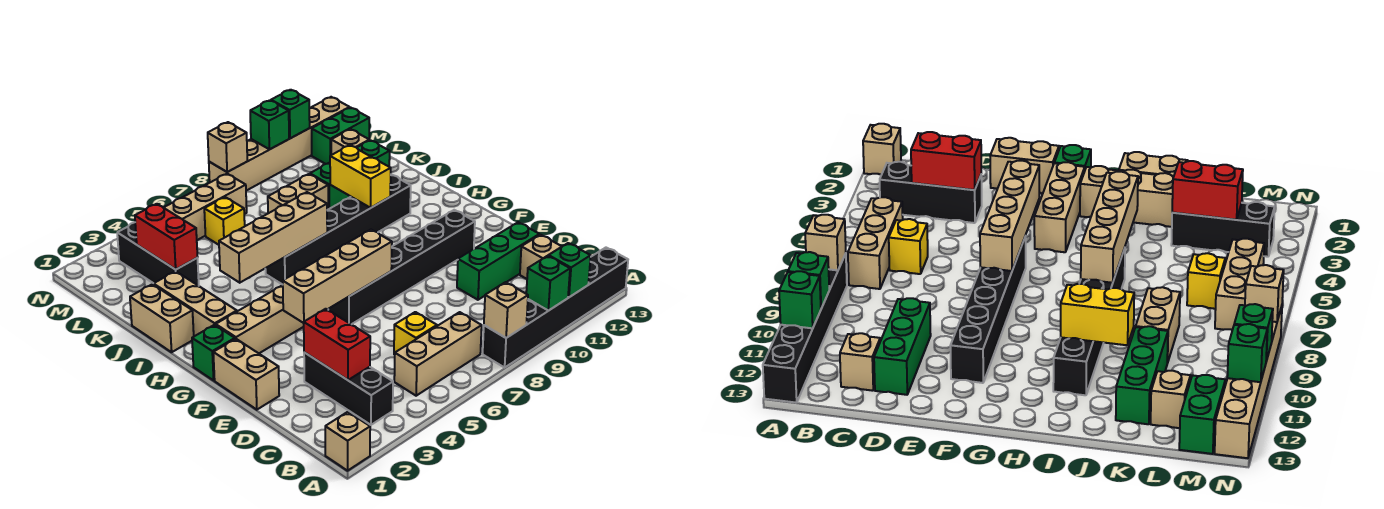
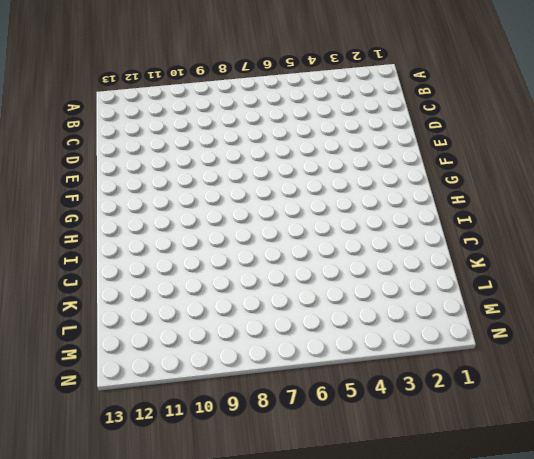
none -> tan 1x1 brick [325,412,370,471]
none -> black 1x6 brick [483,248,628,367]
none -> black 1x3 brick [304,352,393,425]
none -> tan 1x3 brick [394,312,482,396]

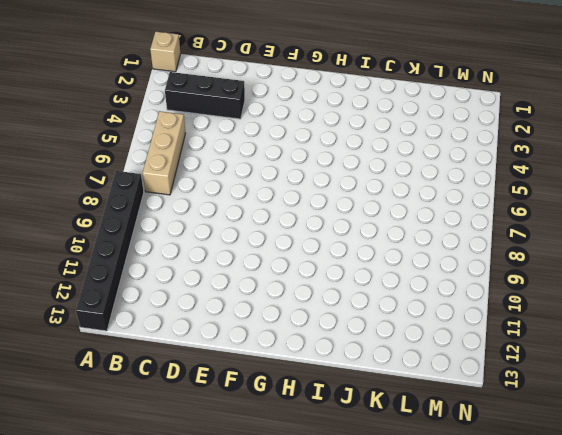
none -> yellow 1x1 brick [394,312,437,354]
none -> tan 1x1 brick [520,235,562,279]
none -> green 1x3 brick [457,222,539,300]
none -> tan 1x2 brick [213,339,279,410]

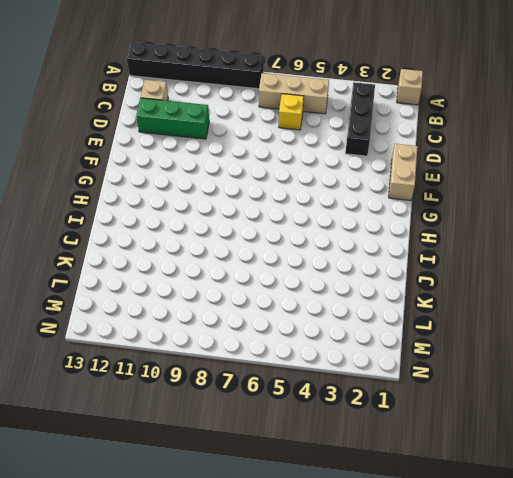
none -> black 1x6 brick [328,210,475,324]
none -> green 1x1 brick [192,325,235,380]
none -> tan 1x3 brick [216,285,304,353]
none -> tan 1x3 brick [154,271,237,336]

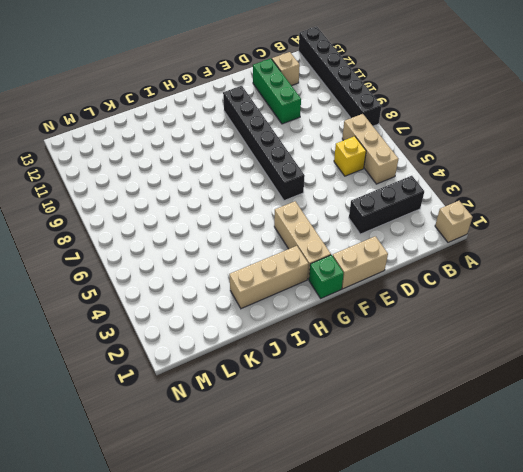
none -> tan 1x2 brick [130,284,194,352]
none -> black 1x6 brick [265,174,411,285]
none -> black 1x3 brick [117,222,199,286]
none -> tan 1x2 brick [268,174,328,213]

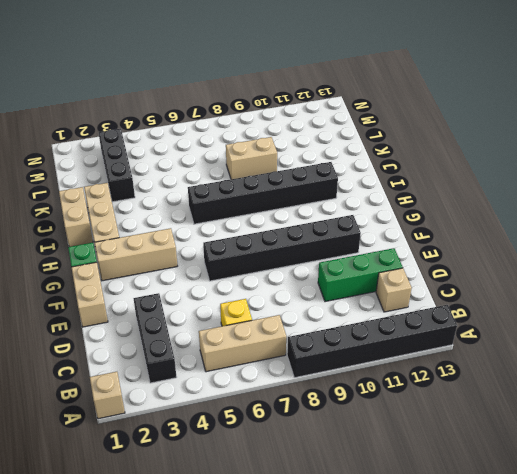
none -> green 1x3 brick [310,140,390,209]
none -> yellow 1x1 brick [204,197,245,245]
none -> tan 1x1 brick [331,129,369,155]
none -> tan 1x3 brick [164,174,247,240]

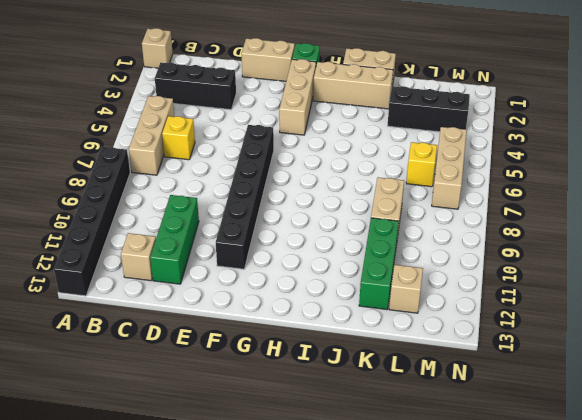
none -> black 1x6 brick [265,174,411,285]
none -> green 1x2 brick [312,108,369,164]
none -> tan 1x6 brick [209,97,350,191]
none -> tan 1x1 brick [484,282,528,338]

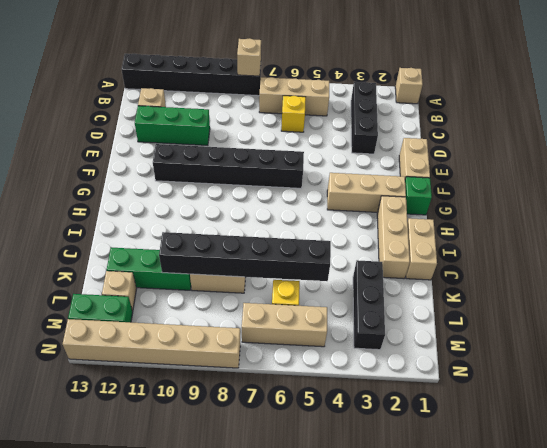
black 1x6 brick [159,232,331,281] -> black 1x6 brick moved to [265,174,411,285]
none -> green 1x1 brick [526,256,570,311]
none -> green 1x1 brick [549,243,591,297]
none -> red 1x2 brick [304,309,370,380]
none -> tan 1x4 brick [283,230,392,323]

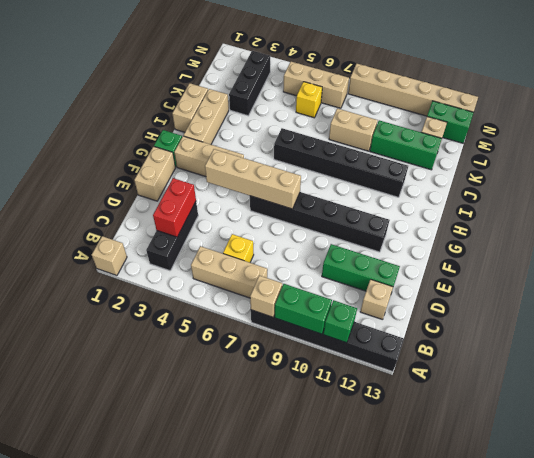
green 1x2 brick [275,284,332,334] -> green 1x1 brick [526,256,570,311]
none -> tan 1x4 brick [219,192,327,283]
none -> yellow 1x2 brick [330,145,391,208]
none -> red 1x2 brick [135,204,197,269]
none -> tan 1x1 brick [208,122,247,172]

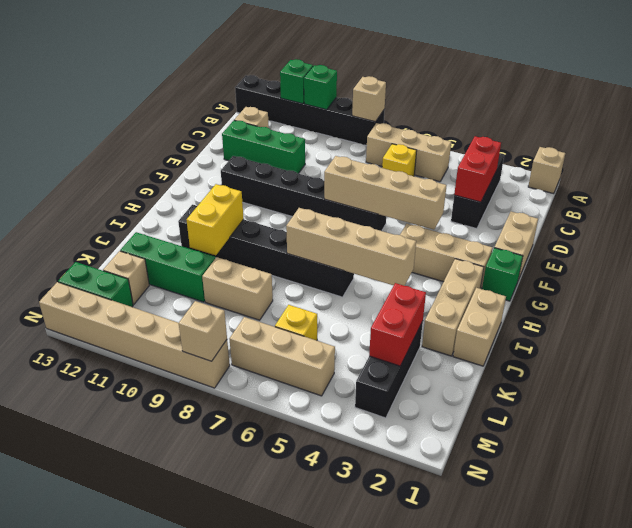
none -> green 1x1 brick [250,100,289,150]
none -> green 1x1 brick [271,90,310,138]

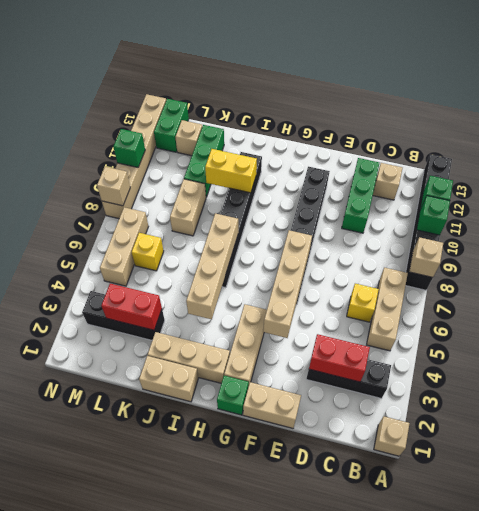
none -> green 1x1 brick [271,90,310,138]

